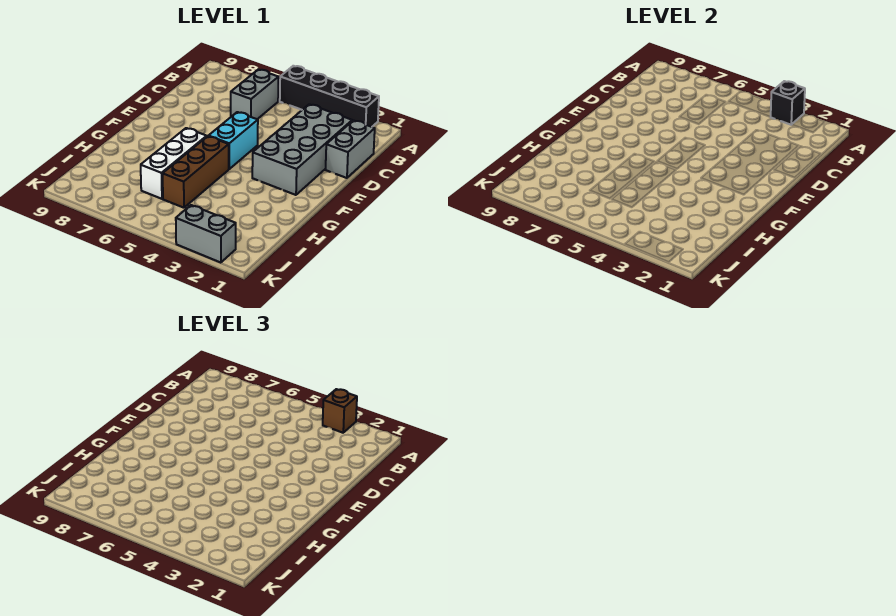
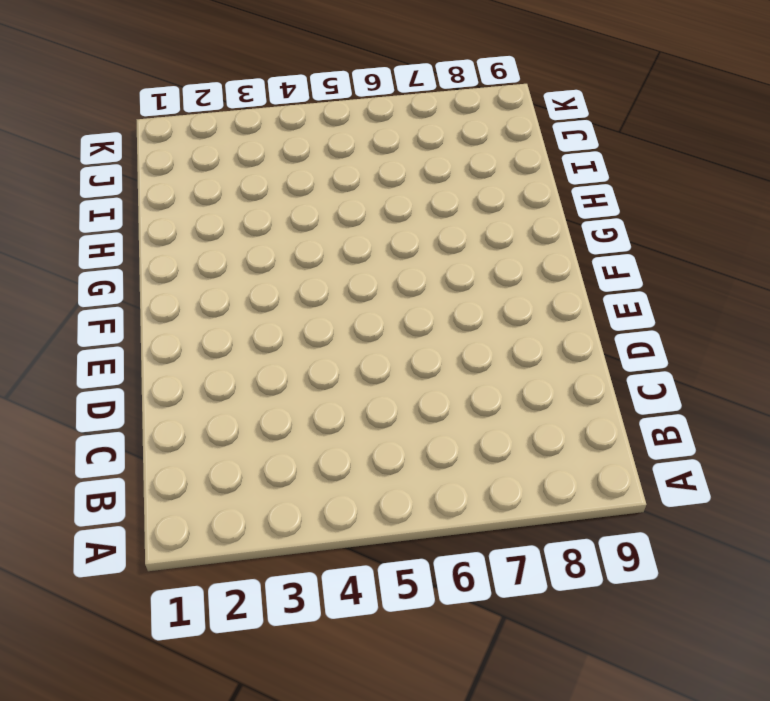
none -> black 1x4 brick [280,66,379,127]
none -> grey 1x2 brick [231,69,279,119]

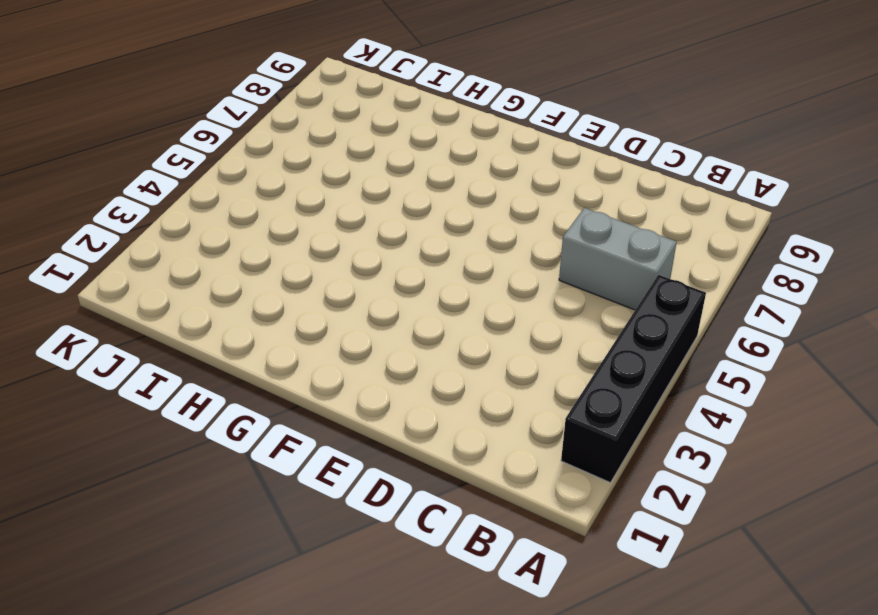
none -> grey 1x2 brick [326,120,375,178]
none -> grey 2x4 brick [252,104,352,195]

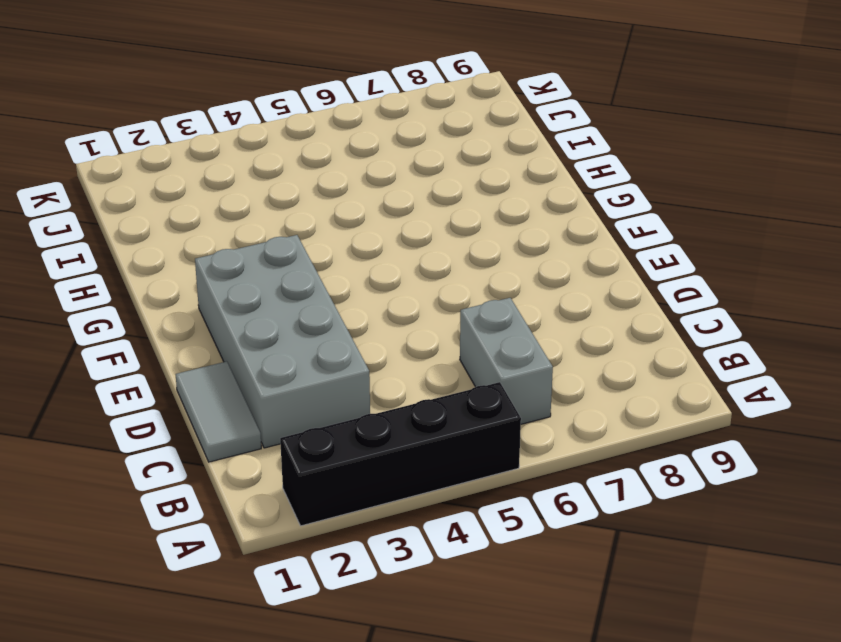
grey 1x2 tile [176,361,261,462] -> grey 1x2 brick [326,120,375,178]
none -> cyan 1x2 brick [209,112,258,169]
none -> brown 1x3 brick [163,136,229,208]

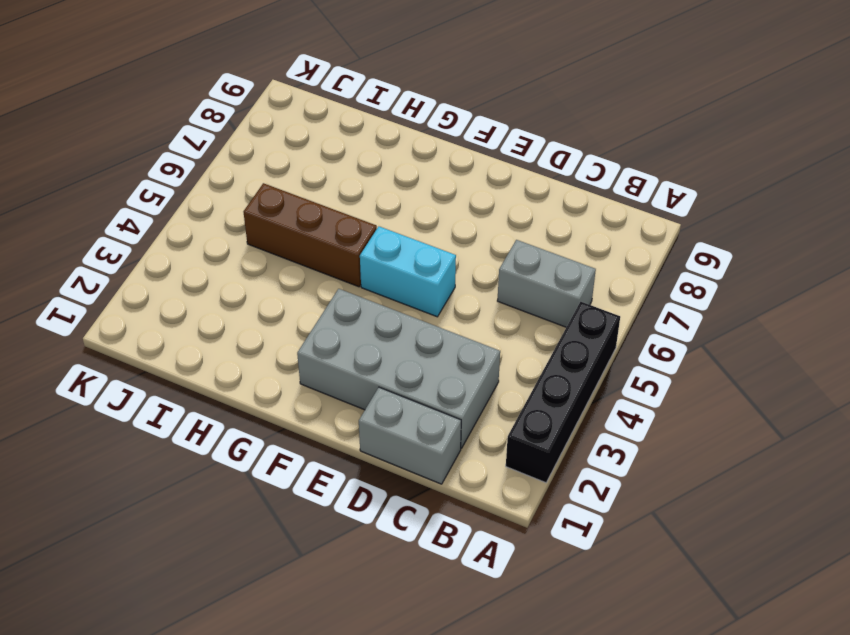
none -> white 1x3 brick [141,128,207,199]
none -> grey 1x2 brick [176,205,236,263]

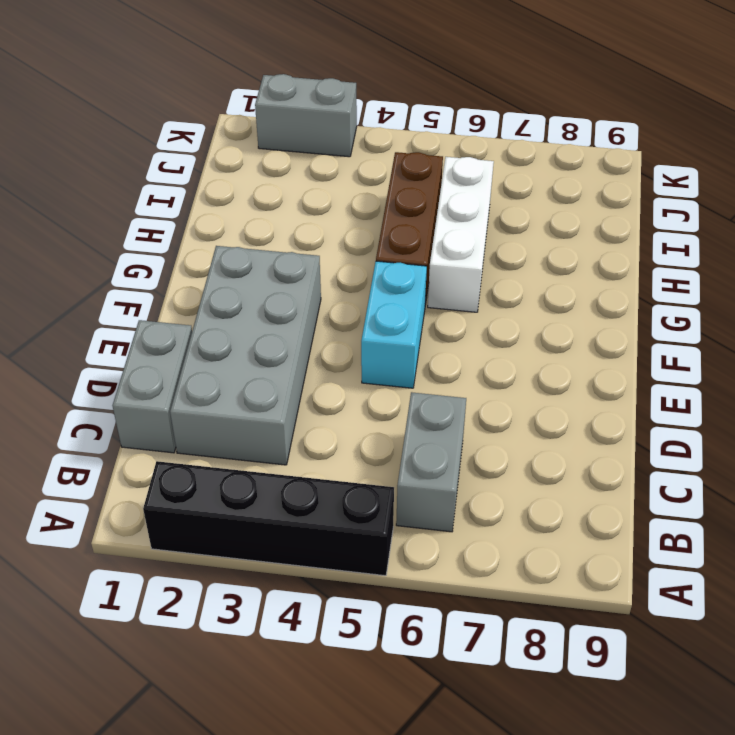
none -> black 1x1 brick [771,81,805,125]
none -> brown 1x1 brick [323,389,357,433]

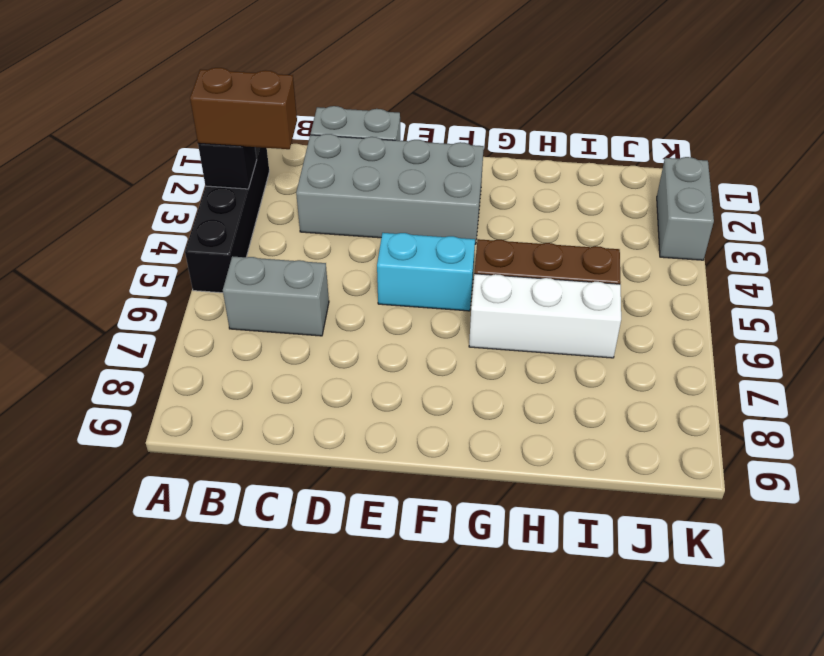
brown 1x2 brick [190,68,297,149] -> brown 1x1 brick [323,389,357,433]

